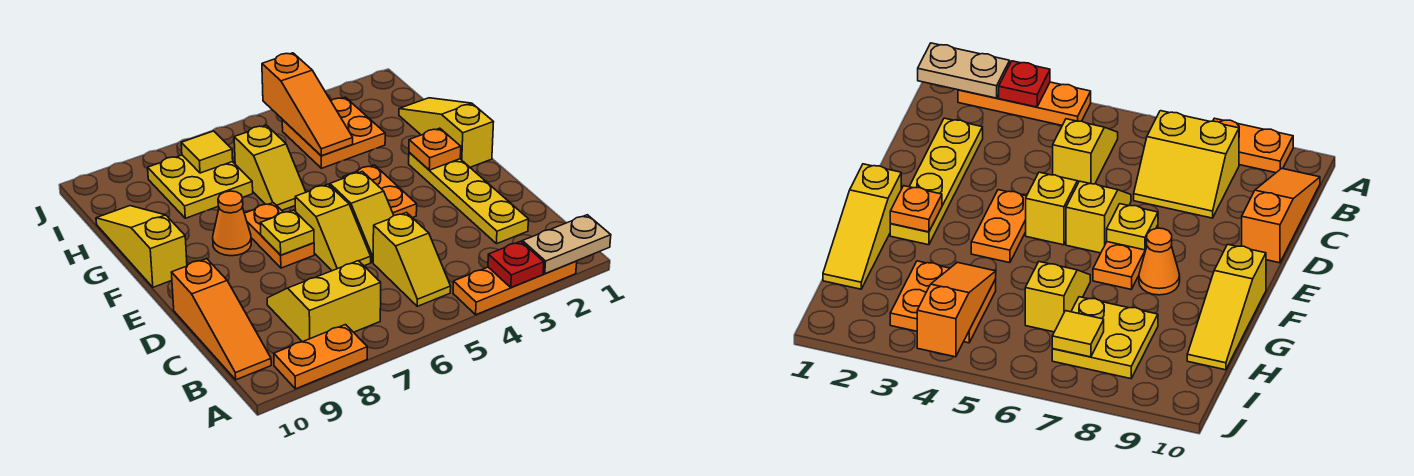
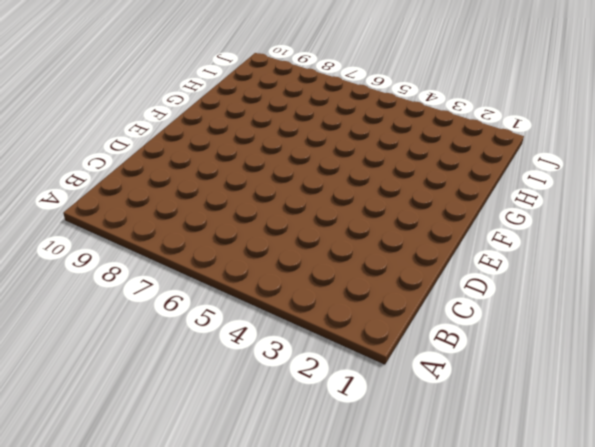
none -> orange 1x3 plate [453,261,577,315]
none -> orange 1x2 plate [274,325,367,389]
none -> yellow 1x2 slope [373,213,451,306]

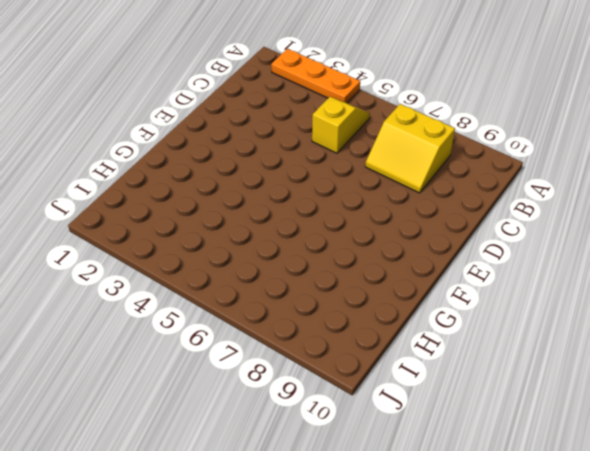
none -> orange 1x2 plate [274,325,367,389]
none -> orange 1x3 slope [171,259,271,380]
none -> yellow 1x4 plate [409,152,529,244]

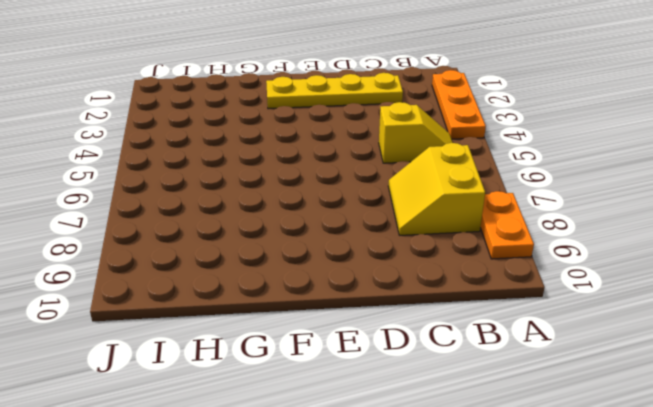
none -> orange 1x3 slope [171,259,271,380]
none -> yellow 1x2 slope [330,172,394,262]
none -> yellow 1x2 slope [295,184,371,271]

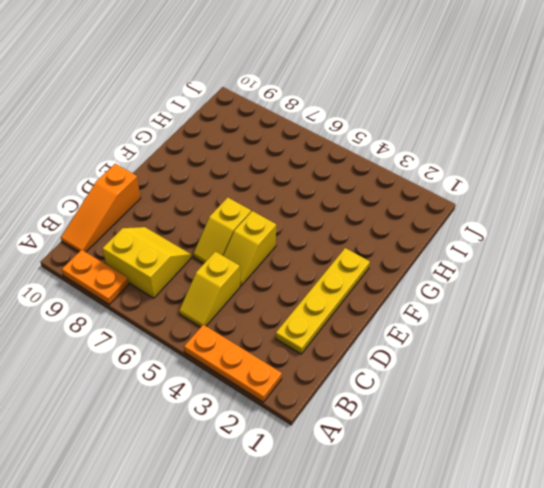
none -> orange 1x2 plate [343,165,417,218]
none -> orange 1x2 plate [244,203,314,268]
none -> yellow 1x3 slope [399,98,494,167]

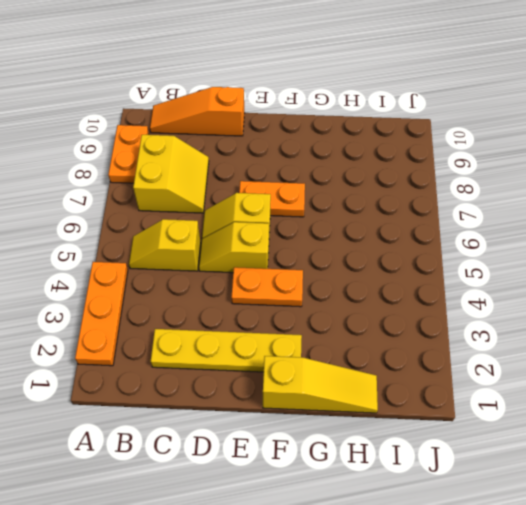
none -> orange 1x1 cone [213,191,251,256]
none -> yellow 1x3 slope [96,206,187,287]
none -> yellow 1x2 slope [234,125,306,210]

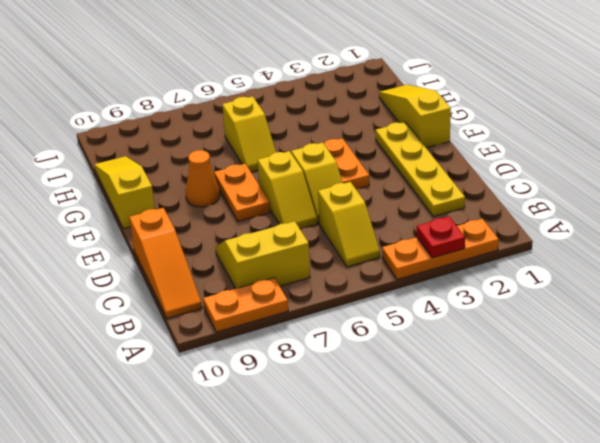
none -> orange 2x2 plate [282,97,385,168]
none -> yellow 2x2 plate [148,155,253,218]
none -> tan 1x2 plate [522,215,611,274]

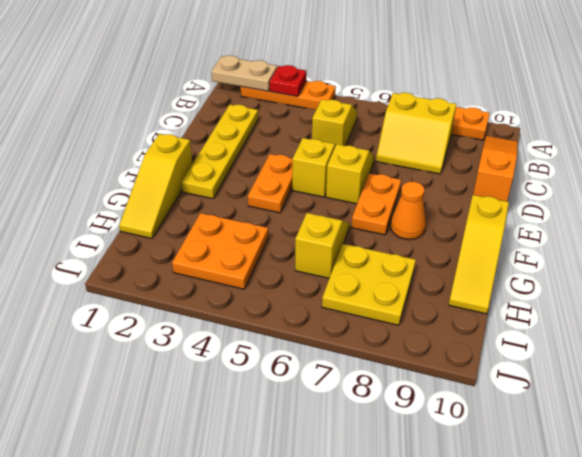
none -> yellow 1x1 plate [260,210,314,255]
none -> orange 1x1 plate [409,128,461,170]
none -> orange 1x3 slope [262,53,353,156]

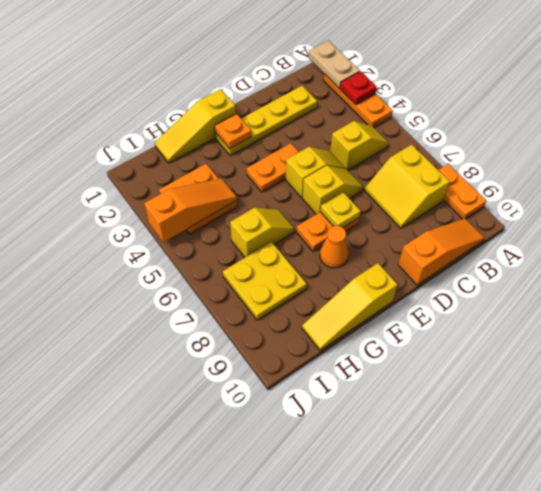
none -> yellow 1x1 tile [181,131,233,173]

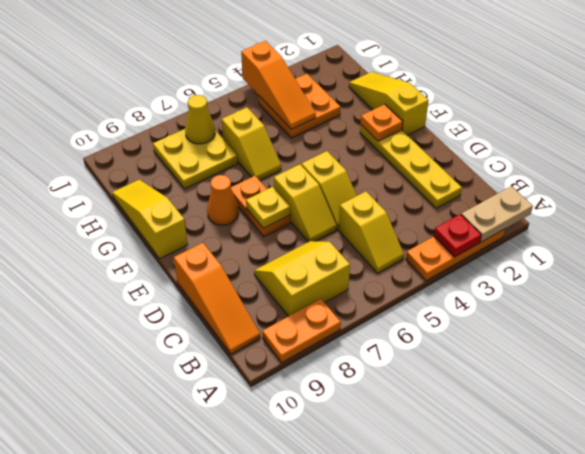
yellow 1x1 cone [185,95,215,144] -> yellow 1x1 tile [181,131,233,173]
none -> orange 1x2 plate [343,165,417,218]

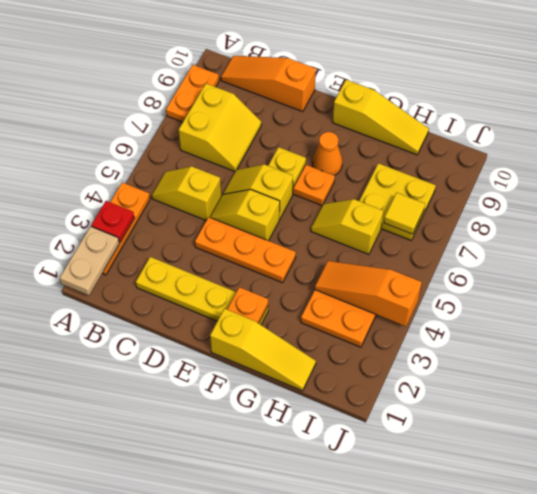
orange 1x3 plate [195,217,296,283] -> orange 1x2 plate [343,165,417,218]

